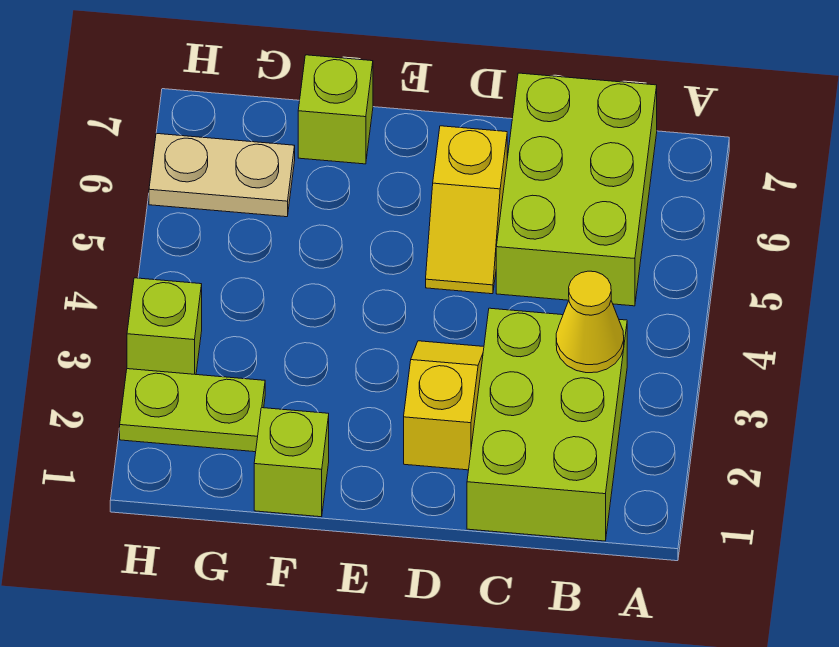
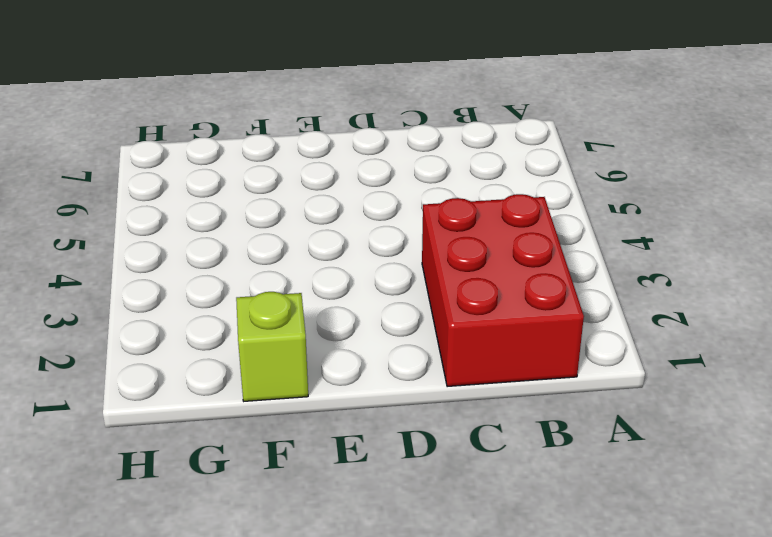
red 2x3 brick [422,194,584,387] -> lime 2x3 brick [467,308,627,541]
none -> lime 2x3 brick [496,73,657,306]
none -> yellow 1x2 slope [404,341,484,470]

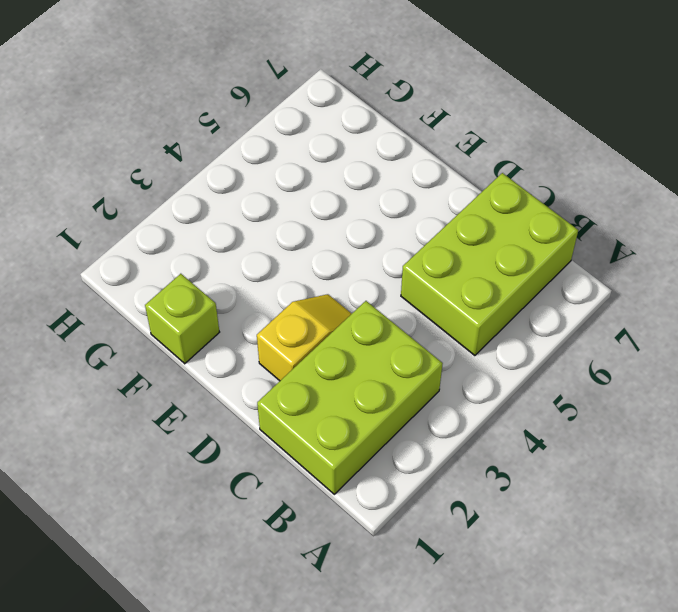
none -> yellow 1x2 slope [426,126,507,294]
none -> lime 1x1 brick [298,55,373,164]

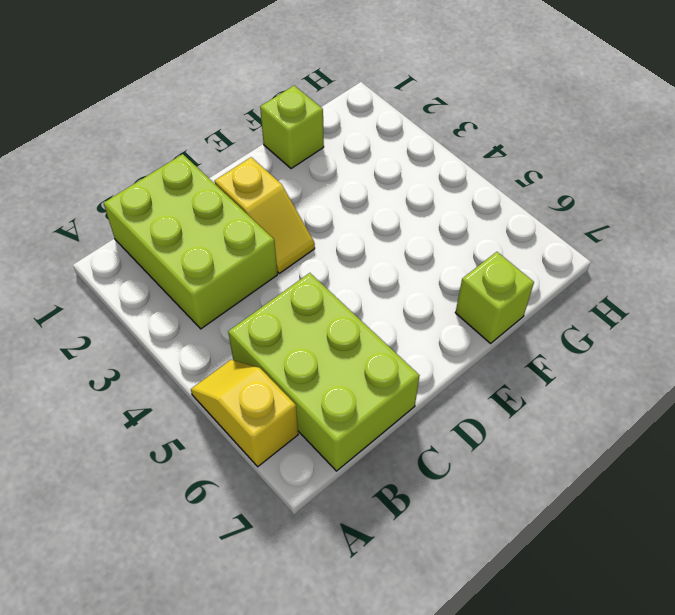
yellow 1x2 slope [191,360,298,467] -> yellow 1x2 slope moved to [426,126,507,294]
none -> lime 1x2 plate [120,369,265,452]
none -> tan 1x2 plate [149,133,295,217]

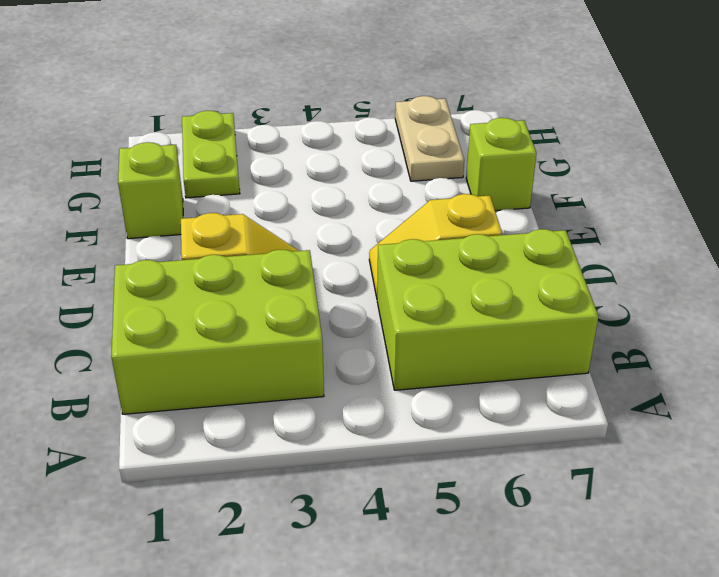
none -> lime 1x1 brick [127,278,202,375]
none -> yellow 1x1 cone [556,271,624,373]

